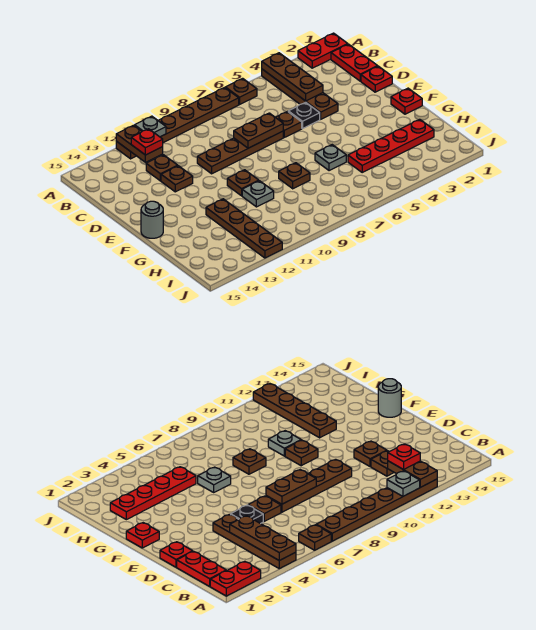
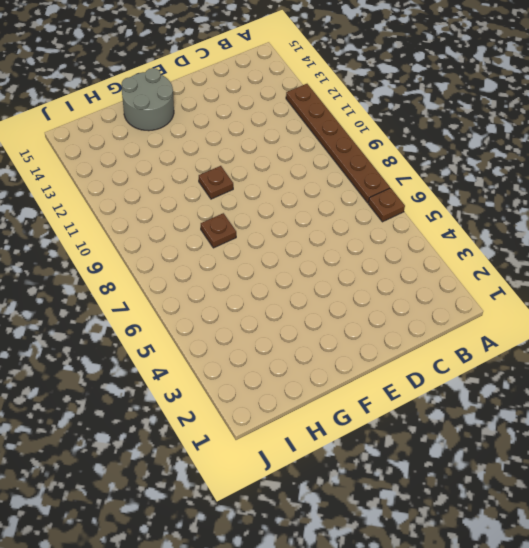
grey 2x2 round brick [122,68,174,131] -> grey 1x1 round brick [141,201,163,238]
none -> red 1x2 plate [298,33,348,68]
none -> brown 1x4 plate [262,69,338,119]
none -> red 1x2 plate [331,44,377,81]

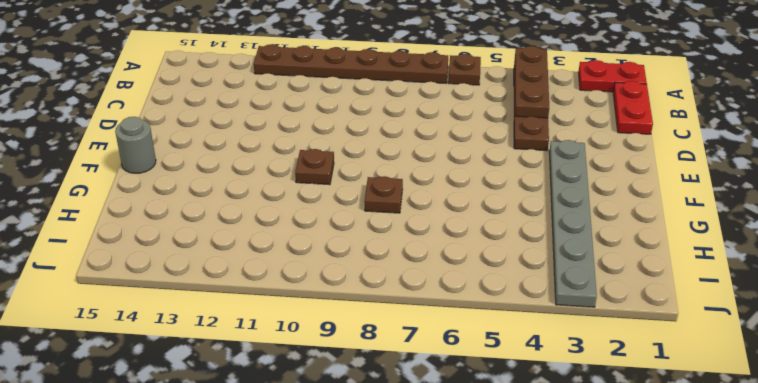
grey 1x6 plate [549,140,597,307] -> red 1x4 plate [348,119,434,172]
none -> brown 1x1 plate [146,155,178,181]
none -> red 1x1 plate [361,66,392,92]
none -> black 1x1 plate [288,102,320,128]

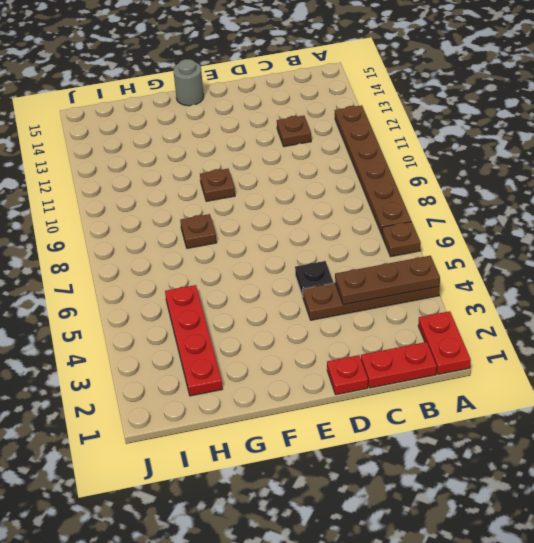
none -> brown 1x1 plate [276,112,302,137]
none -> brown 1x4 plate [197,131,283,174]
none -> brown 1x1 plate [161,166,193,192]

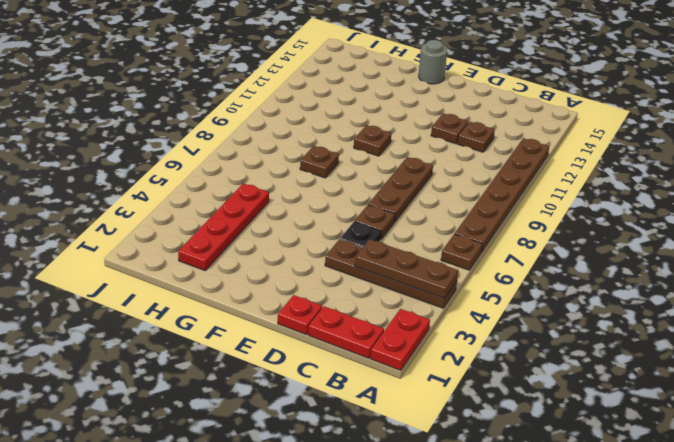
brown 1x3 plate [368,157,433,222] -> brown 1x4 plate [197,131,283,174]
none -> red 1x1 plate [391,88,422,114]
none -> grey 1x1 plate [315,145,346,171]
none -> grey 1x1 plate [242,181,274,207]

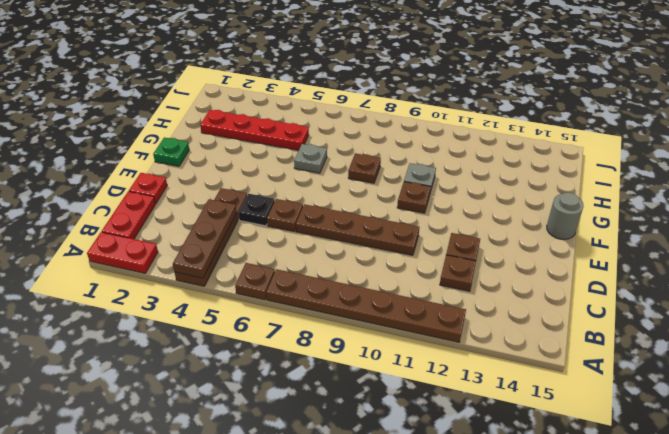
green 1x1 plate [153,137,189,166] -> red 1x1 plate [391,88,422,114]
none -> brown 1x4 plate [206,199,282,258]
none -> grey 1x1 plate [135,116,166,137]
none -> brown 1x2 plate [116,125,163,162]

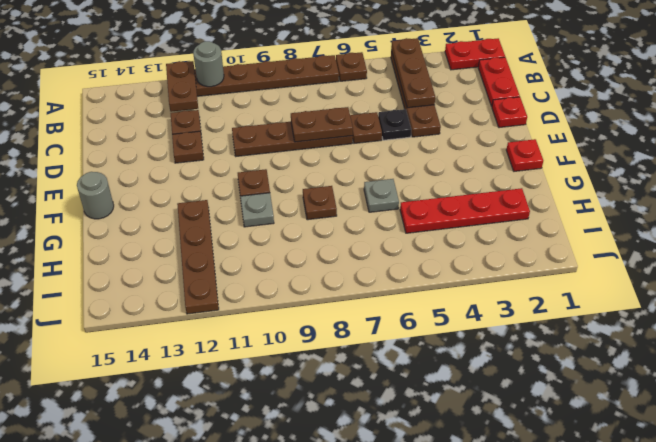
grey 1x1 round brick [193,41,224,87] -> grey 1x1 plate [135,116,166,137]
none -> red 1x1 plate [131,129,163,155]

